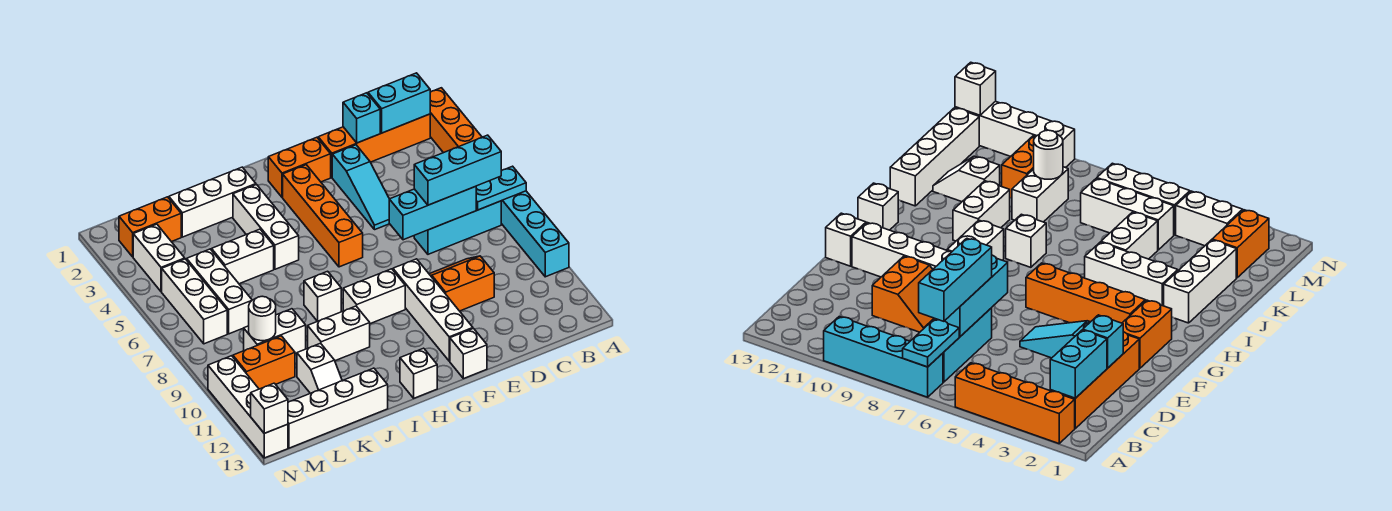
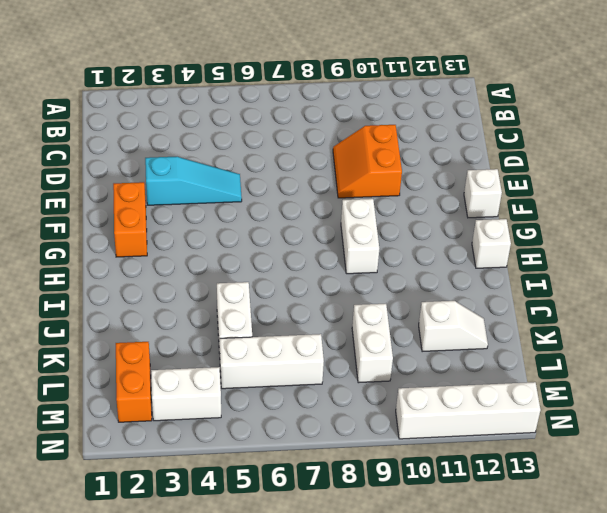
none -> orange 1x4 brick [430,88,482,153]
none -> cyan 1x4 brick [501,191,569,277]
none -> orange 1x4 brick [318,114,430,177]
none -> cyan 1x3 brick [414,201,501,254]

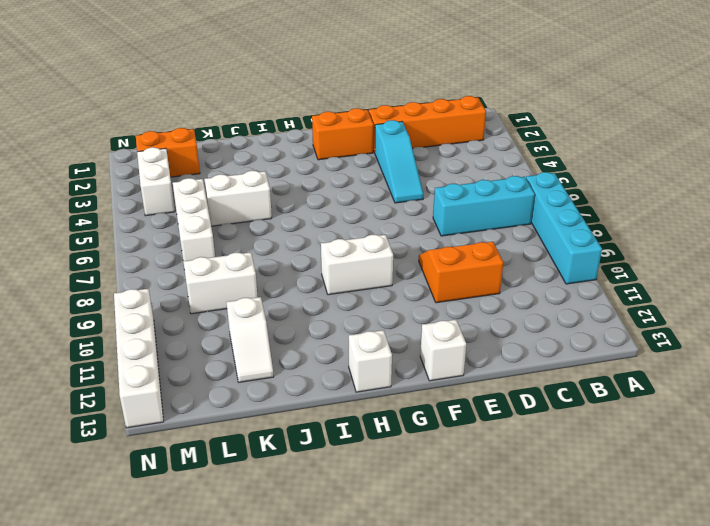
none -> orange 1x4 brick [430,88,482,153]
none -> white 1x4 brick [393,259,473,361]
none -> orange 1x4 brick [283,165,363,267]
none -> white 1x3 brick [169,167,256,237]

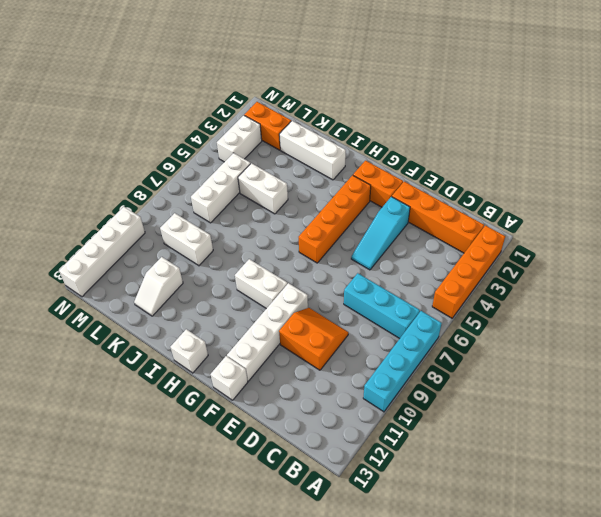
none -> white 1x3 brick [233,185,299,269]
none -> white 1x1 brick [304,271,341,321]
none -> white 1x2 brick [308,306,370,361]
none -> white 1x4 brick [288,368,388,448]

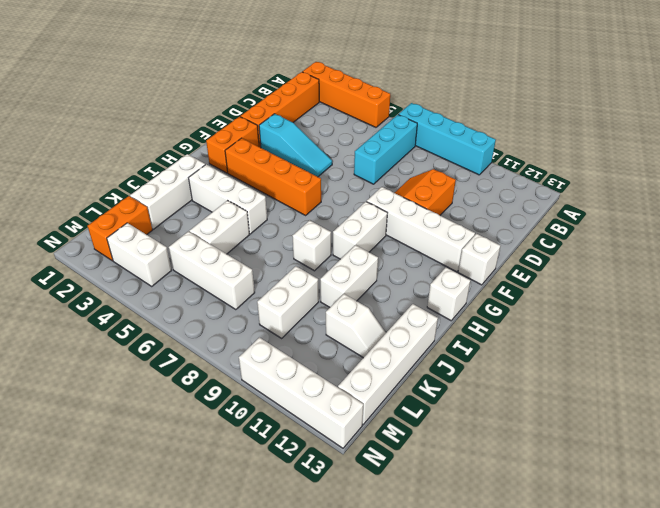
none -> orange 1x2 brick [233,336,295,389]
none -> white 1x3 brick [162,259,227,344]
none -> cyan 1x2 plate [476,166,526,210]
none -> cyan 1x2 brick [368,73,430,133]

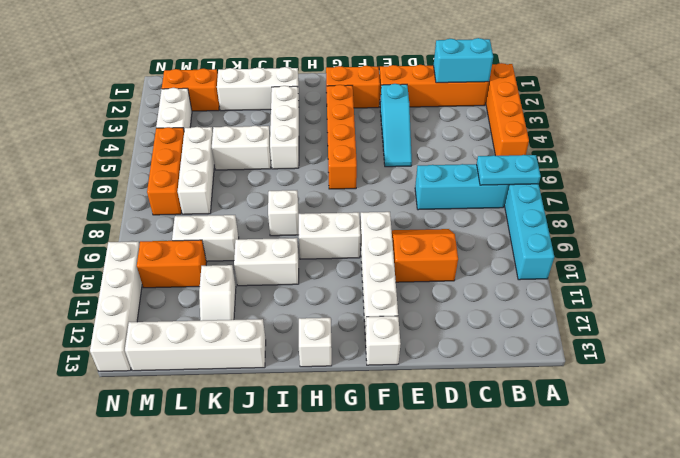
orange 1x3 brick [147,127,184,215] -> white 1x3 brick [162,259,227,344]
none -> cyan 1x3 brick [389,186,476,240]
none -> cyan 1x1 brick [343,93,380,143]
none -> white 1x1 round brick [249,296,276,341]
none -> white 1x1 brick [251,383,288,433]

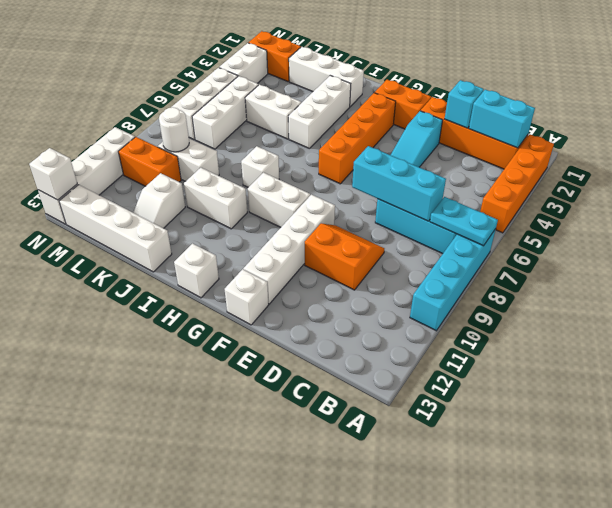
none -> cyan 1x3 brick [414,135,501,205]

